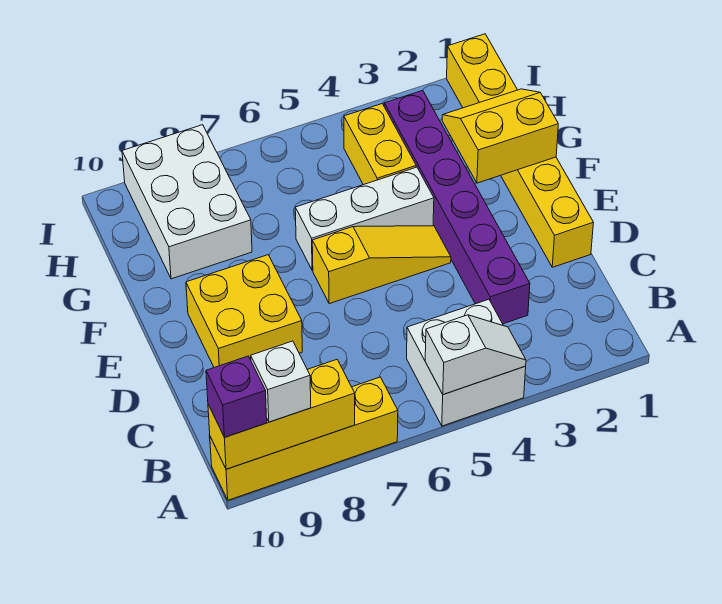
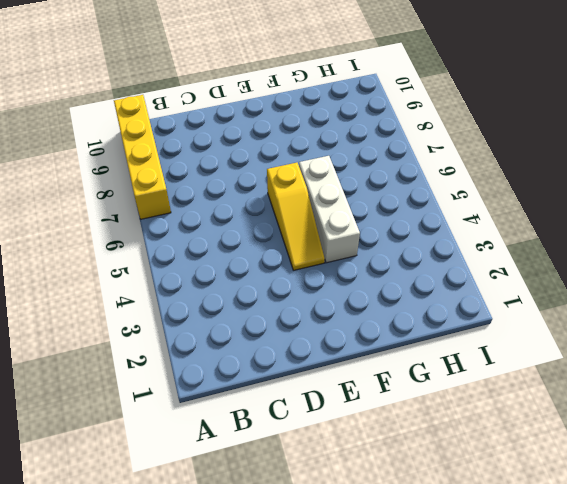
none -> white 2x2 brick [407,299,526,426]
none -> purple 1x6 brick [384,90,530,324]
none -> yellow 1x6 brick [447,34,593,267]

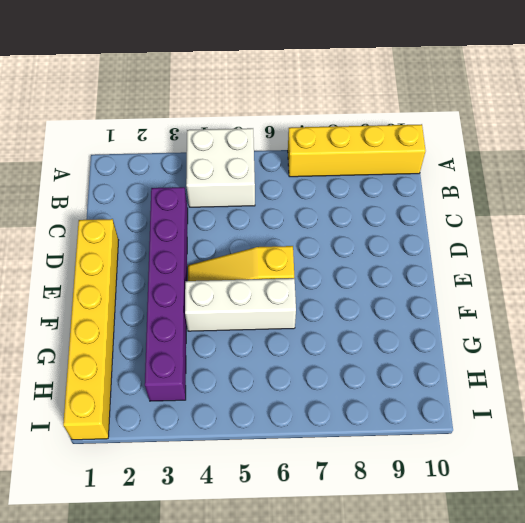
none -> yellow 2x2 brick [186,255,302,367]
none -> yellow 1x2 brick [344,104,416,185]
none -> white 2x3 brick [122,125,252,279]

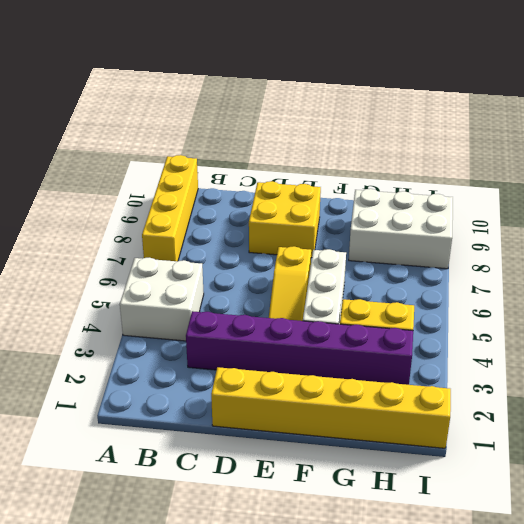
none -> white 1x2 slope [425,315,526,395]
none -> yellow 1x3 brick [208,360,355,469]
none -> yellow 2x2 slope [442,89,558,183]

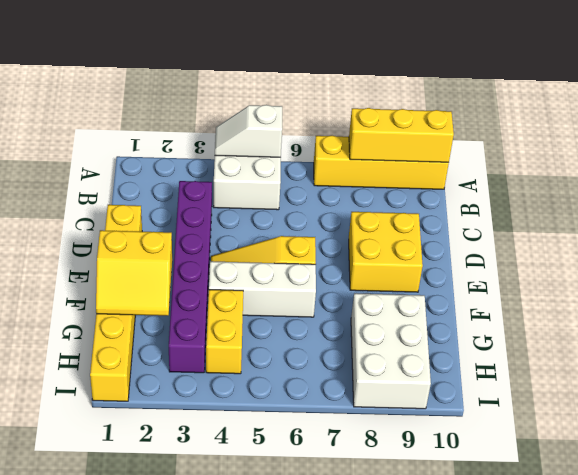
none -> white 1x1 brick [251,341,311,422]
none -> purple 1x1 brick [206,356,267,437]

